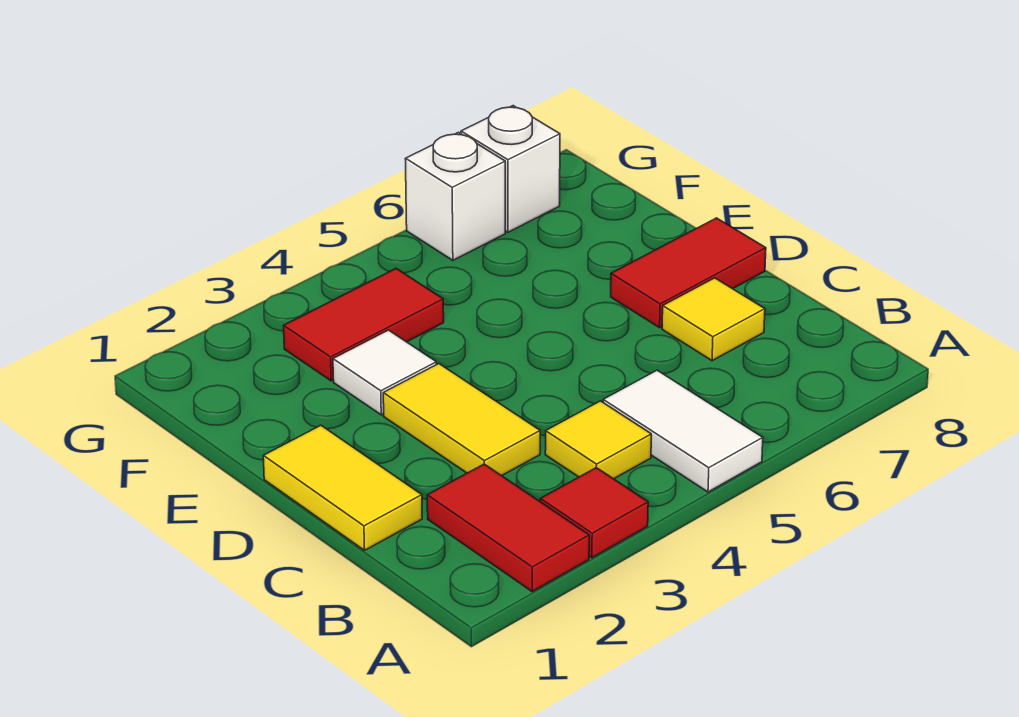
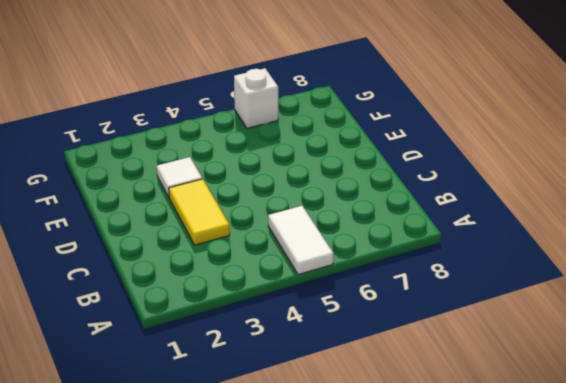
none -> red 1x2 tile [427,464,589,591]
none -> red 1x1 tile [540,468,648,558]
none -> yellow 1x1 tile [545,401,651,479]

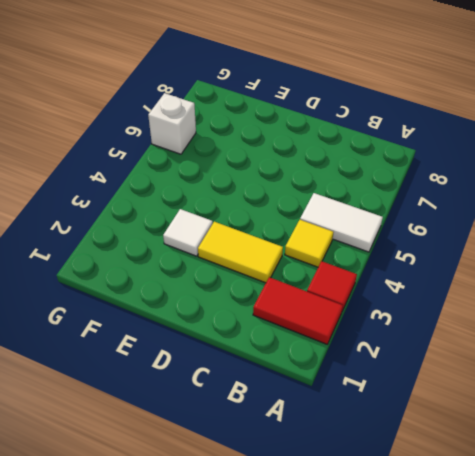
none -> yellow 1x2 tile [263,425,422,550]
none -> yellow 1x1 tile [662,278,765,361]
none -> red 1x2 tile [611,218,766,328]

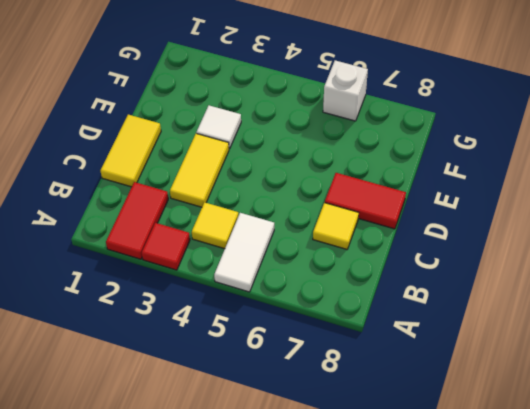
none -> red 1x2 tile [284,269,444,381]
none -> white 1x1 brick [461,106,560,232]

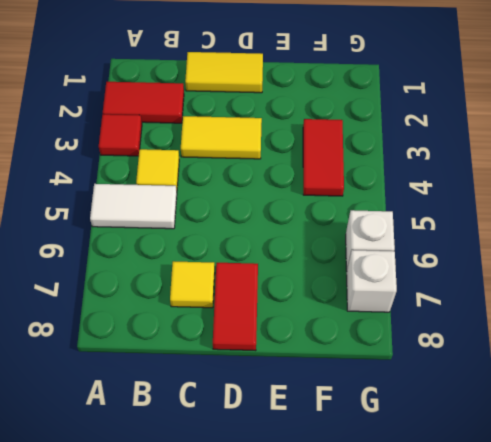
none -> white 1x1 tile [333,330,436,415]

